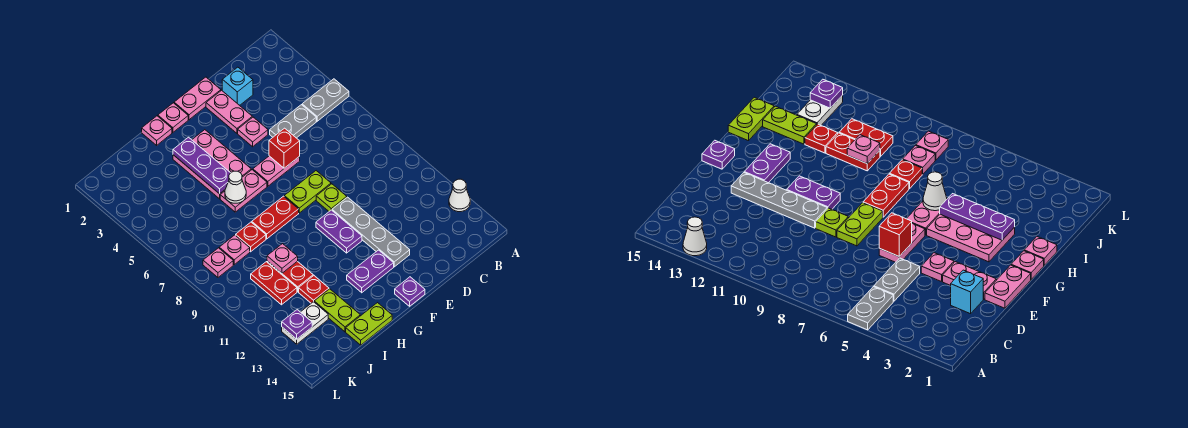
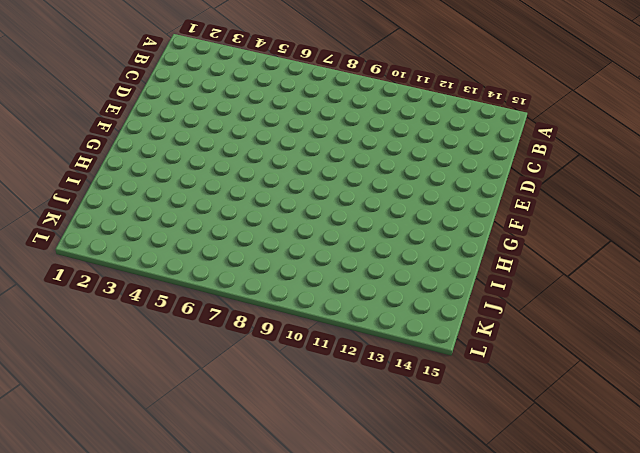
none -> grey 1x2 plate [302,79,349,121]
none -> white 1x1 cone [449,179,470,212]
none -> grey 1x2 plate [270,105,316,138]
none -> cyan 1x1 brick [222,67,253,105]

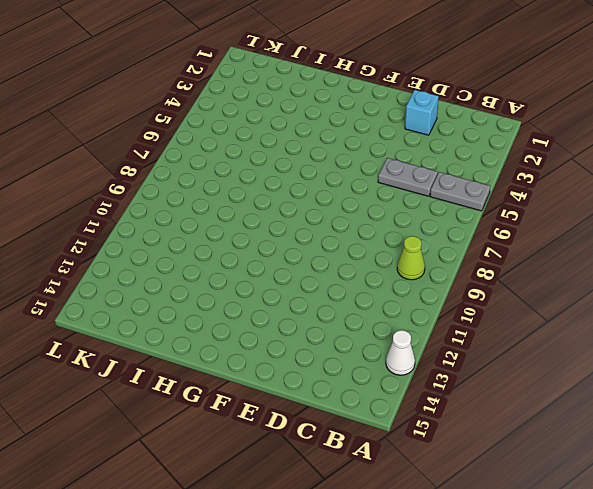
lime 1x1 cone [397,236,425,280] -> none
none -> pink 1x2 plate [174,77,221,120]
none -> pink 1x2 plate [206,90,252,133]
none -> pink 1x1 plate [238,117,268,147]
none -> pink 1x2 plate [253,156,300,186]

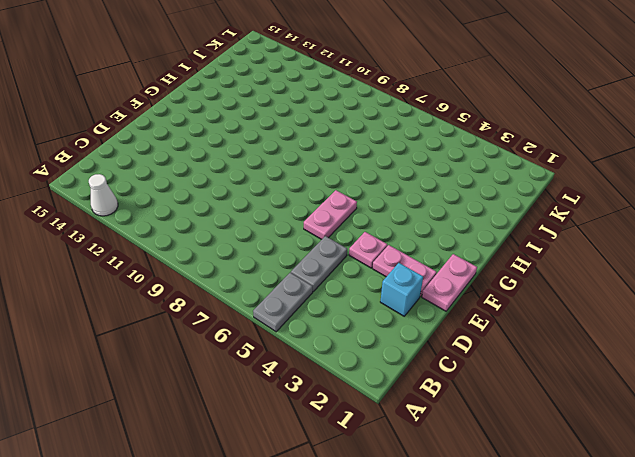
none -> lime 1x2 plate [284,171,331,213]
none -> lime 1x1 plate [316,184,347,211]
none -> grey 1x4 plate [332,197,410,267]
none -> purple 1x2 plate [316,210,362,253]

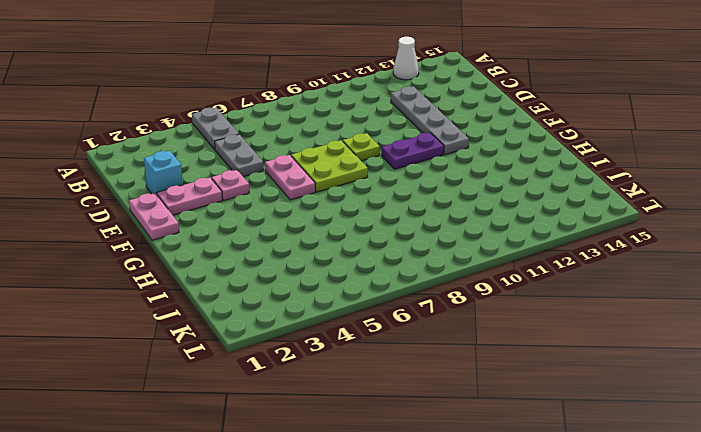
grey 1x4 plate [391,86,469,155] -> grey 1x4 plate turned to [332,197,410,267]
lime 2x2 plate [291,140,368,192] -> lime 1x2 plate [284,171,331,213]
none -> purple 1x2 plate [347,250,394,293]
none -> purple 1x1 plate [395,277,425,306]
none -> pink 1x1 plate [158,103,188,132]
none -> pink 2x3 plate [173,130,251,199]

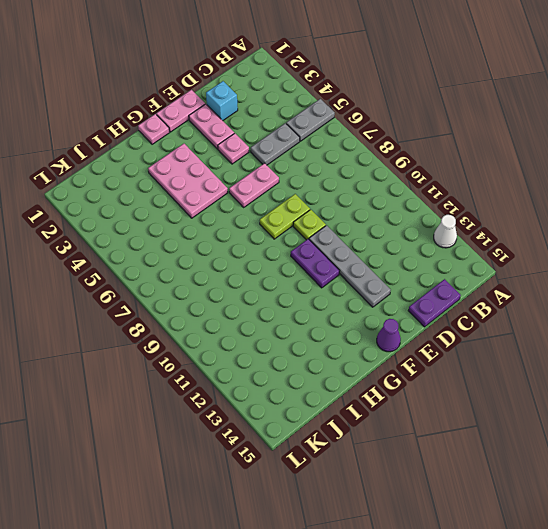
purple 1x2 plate [408,279,461,327] -> purple 1x2 plate moved to [347,250,394,293]
purple 1x1 cone [377,319,401,352] -> purple 1x1 plate [395,277,425,306]
none -> pink 1x2 plate [220,170,267,212]
none -> red 1x2 plate [252,196,299,239]
none -> pink 1x1 plate [142,116,172,145]
none -> lime 1x2 plate [346,303,392,345]

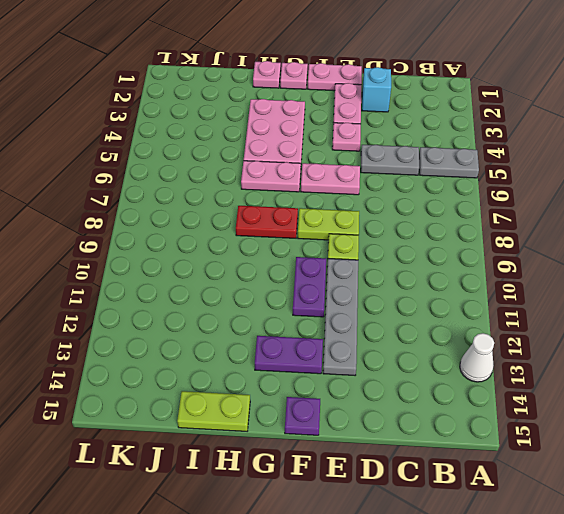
none -> red 1x1 plate [236,222,266,252]
none -> red 1x2 plate [267,261,313,292]
none -> red 1x1 plate [299,276,329,303]
none -> lime 1x2 plate [314,289,360,332]

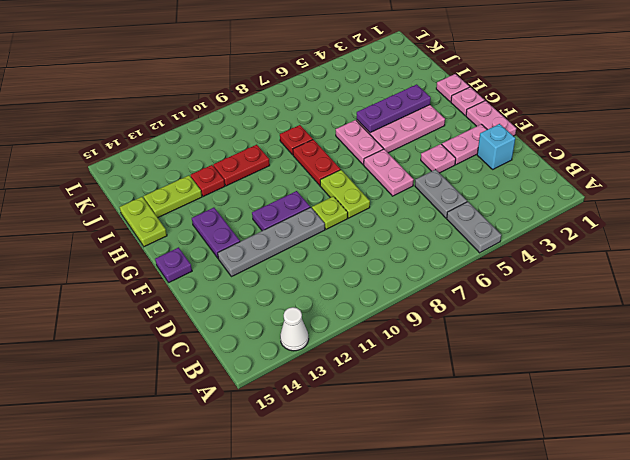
none -> pink 1x1 plate [219,235,250,264]
none -> red 1x2 plate [251,262,297,305]
none -> white 1x2 plate [282,302,328,344]
none -> pink 1x1 plate [203,248,233,277]

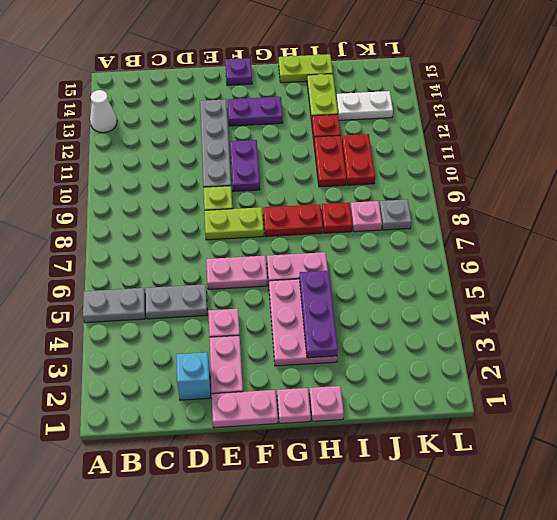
grey 1x1 plate [380,199,411,230] -> pink 1x1 plate [203,248,233,277]
none -> red 1x1 brick [269,128,300,168]
none -> white 1x1 cone [225,171,246,203]
none -> pink 1x1 plate [267,244,298,273]
none -> purple 1x1 plate [282,310,312,339]

